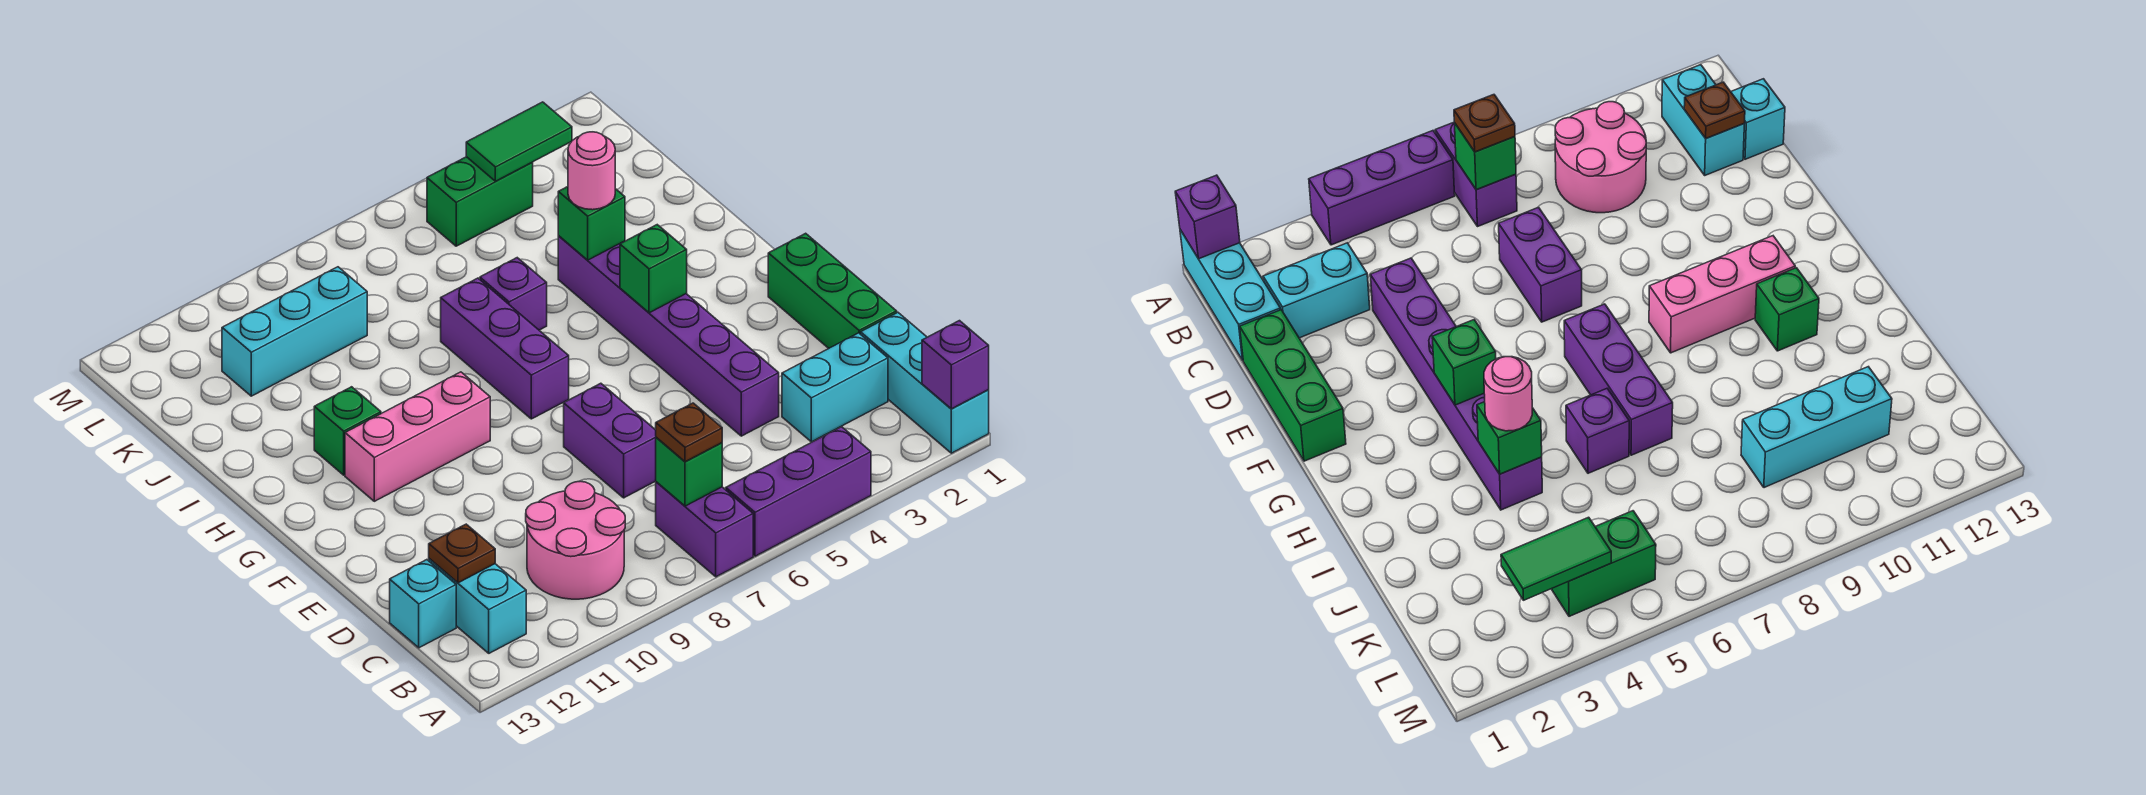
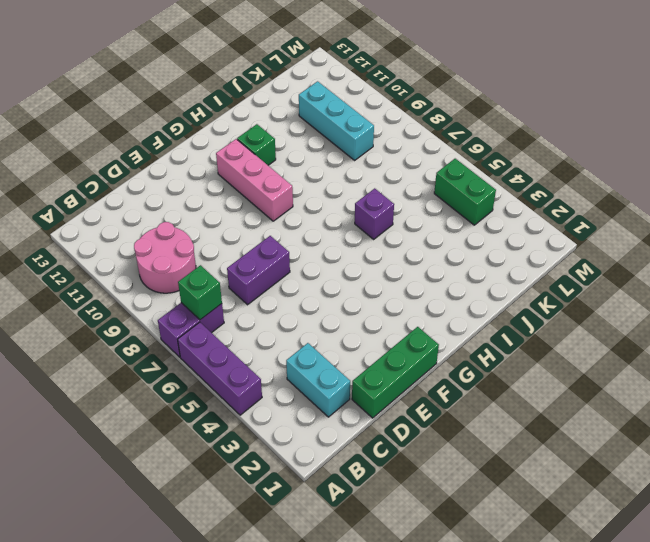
none -> cyan 1x3 brick [861,312,989,453]
none -> cyan 1x2 brick [429,559,526,653]
none -> cyan 1x1 brick [390,560,456,648]

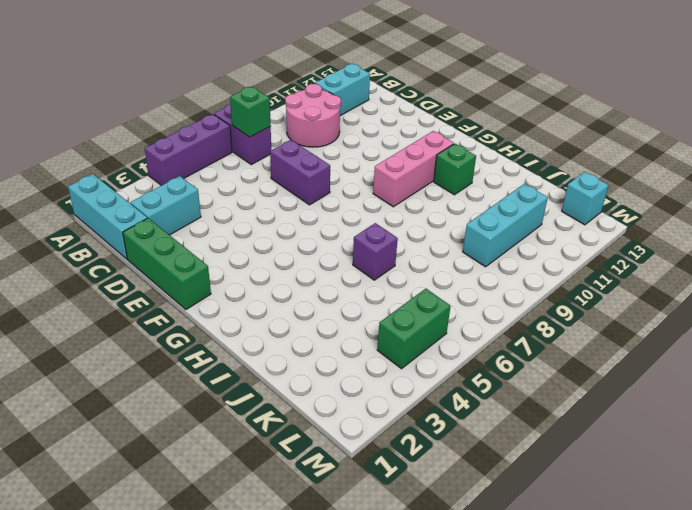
cyan 1x2 brick [315,64,370,116] -> cyan 1x2 brick turned to [429,559,526,653]
cyan 1x1 brick [562,172,609,225] -> cyan 1x1 brick moved to [390,560,456,648]
none -> purple 1x6 brick [558,236,779,436]
none -> purple 1x3 brick [441,278,569,419]
none -> purple 1x1 brick [922,321,989,409]

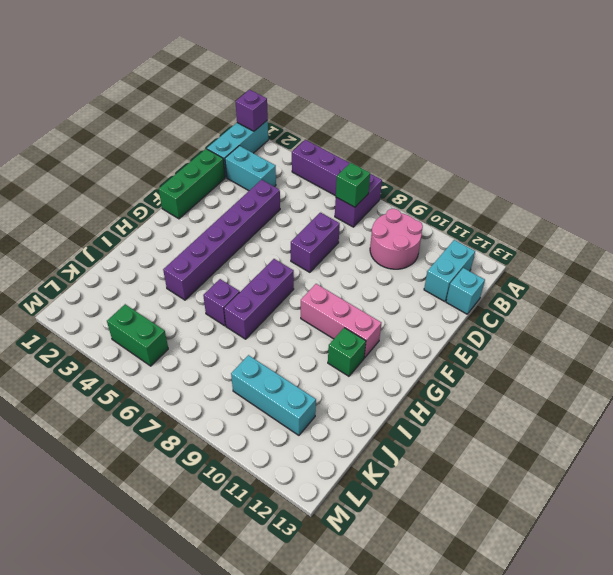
none -> brown 1x1 plate [429,524,495,583]
none -> green 1x1 brick [620,225,687,313]
none -> green 1x1 brick [558,187,625,260]

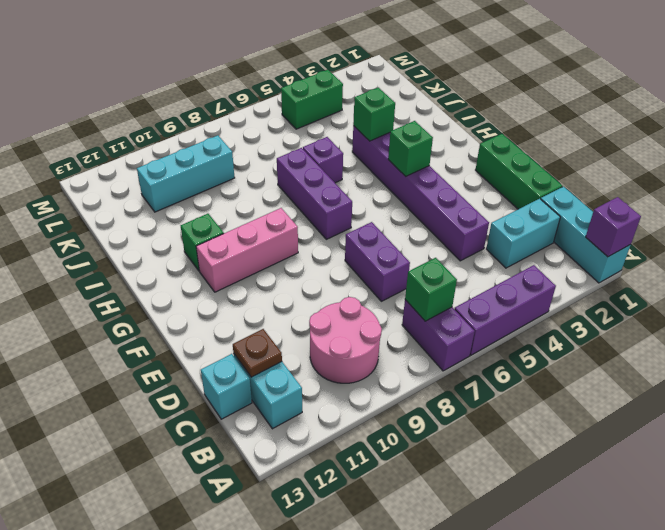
none -> green 1x2 tile [466,102,572,181]
none -> brown 1x1 plate [656,403,722,462]
none -> pink 1x1 round brick [568,132,615,210]

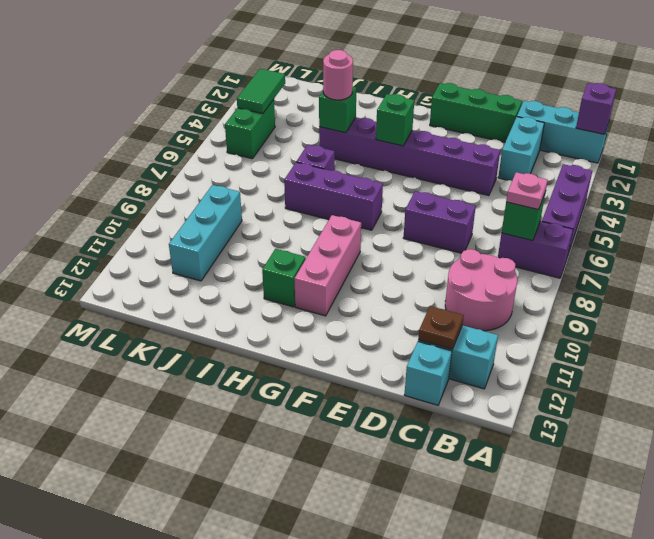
pink 1x1 plate [506,172,548,210] -> brown 1x1 plate [656,403,722,462]

